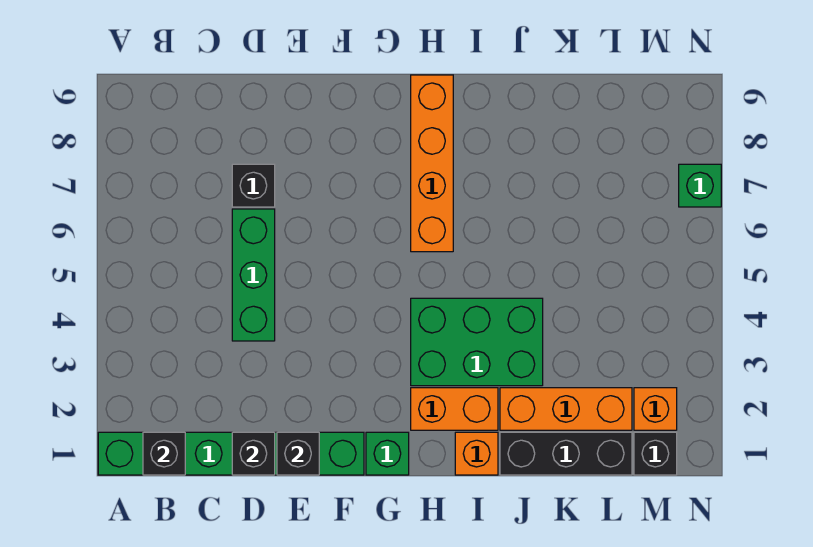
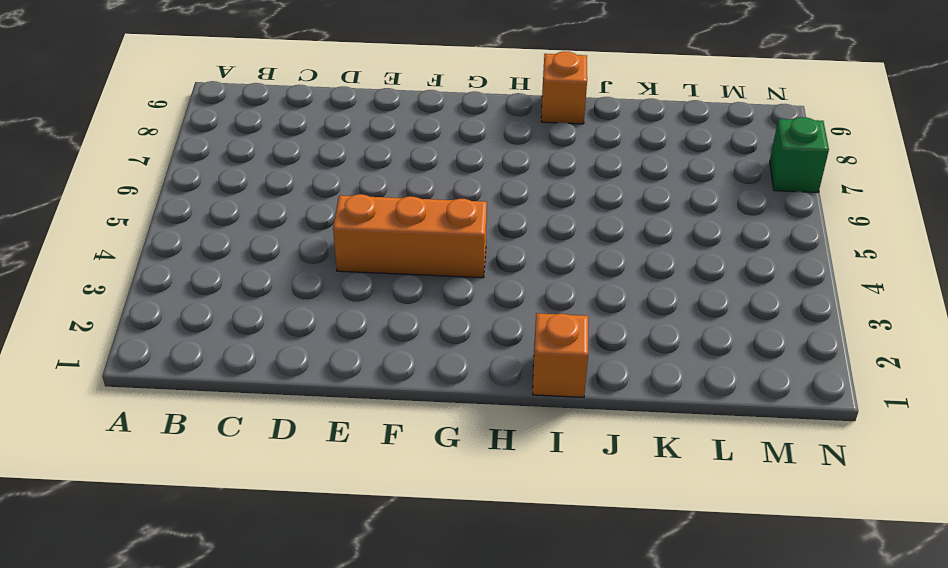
orange 1x3 brick [333,194,487,278] -> orange 1x3 brick moved to [500,388,632,430]
orange 1x1 brick [541,52,587,124] -> orange 1x1 brick moved to [634,388,677,430]
none -> green 1x6 brick [98,432,364,475]
none -> green 1x3 brick [232,209,275,341]
none -> black 1x1 brick [232,164,275,207]

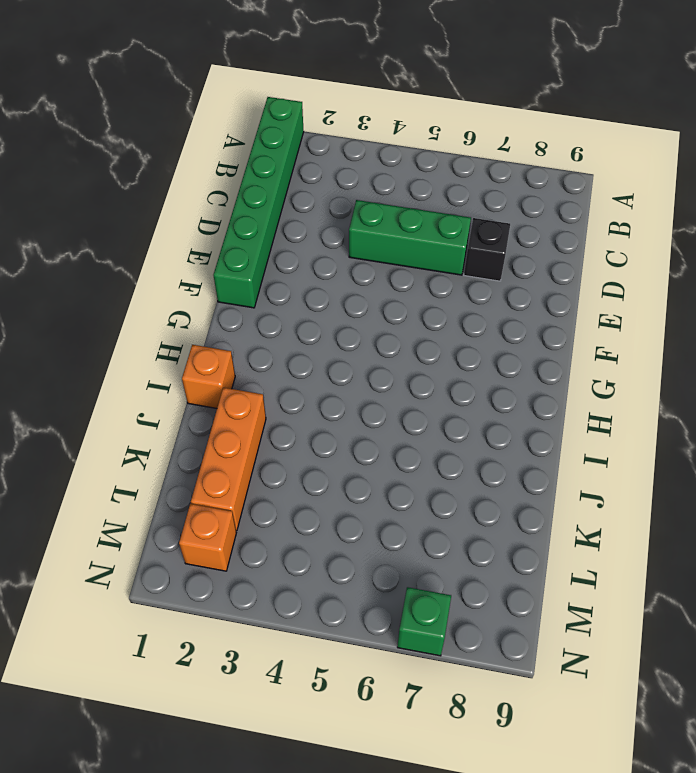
none -> green 1x1 brick [366,432,409,475]
none -> orange 1x2 brick [411,388,498,430]
none -> green 2x3 brick [411,298,543,386]

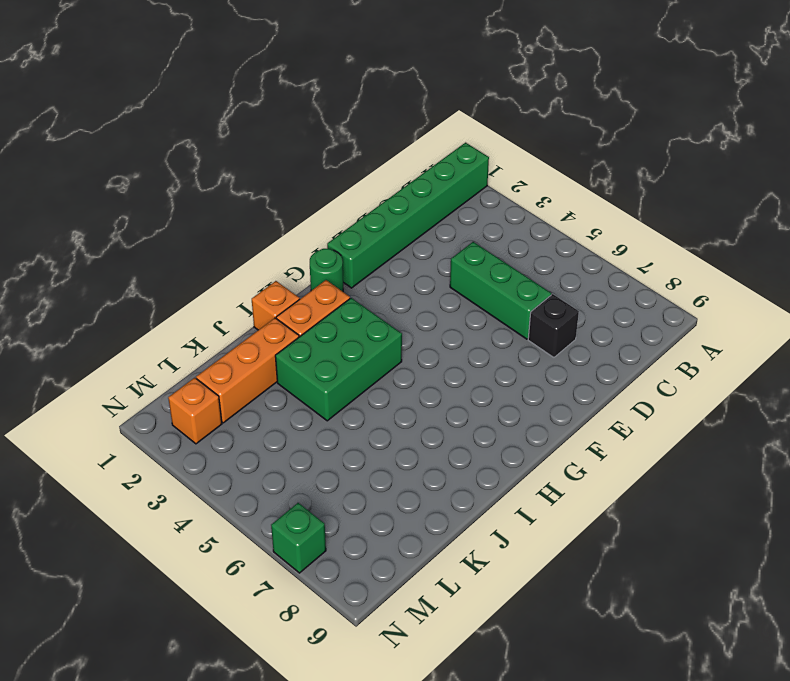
green 1x1 round brick [310,249,343,291] -> green 1x1 brick [366,432,409,475]
none -> orange 1x4 brick [411,75,453,252]
none -> black 1x3 brick [500,432,632,475]
none -> black 1x1 brick [634,432,677,475]

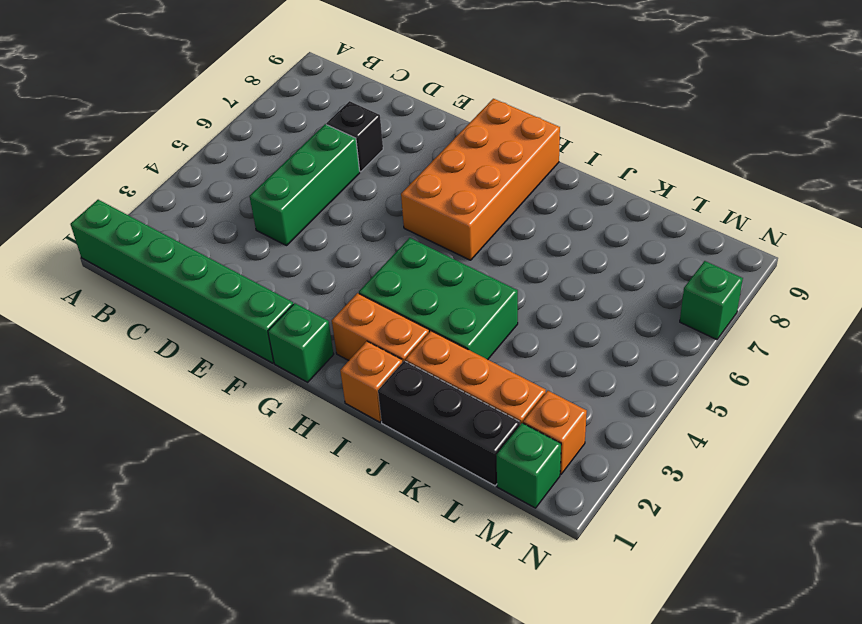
orange 2x4 brick [401,99,560,260] -> orange 1x4 brick [411,75,453,252]
green 1x1 brick [497,423,561,508] -> black 1x1 brick [634,432,677,475]
none -> black 1x1 brick [143,432,185,475]
none -> black 1x1 brick [232,432,275,475]
none -> black 1x1 brick [277,432,319,475]

